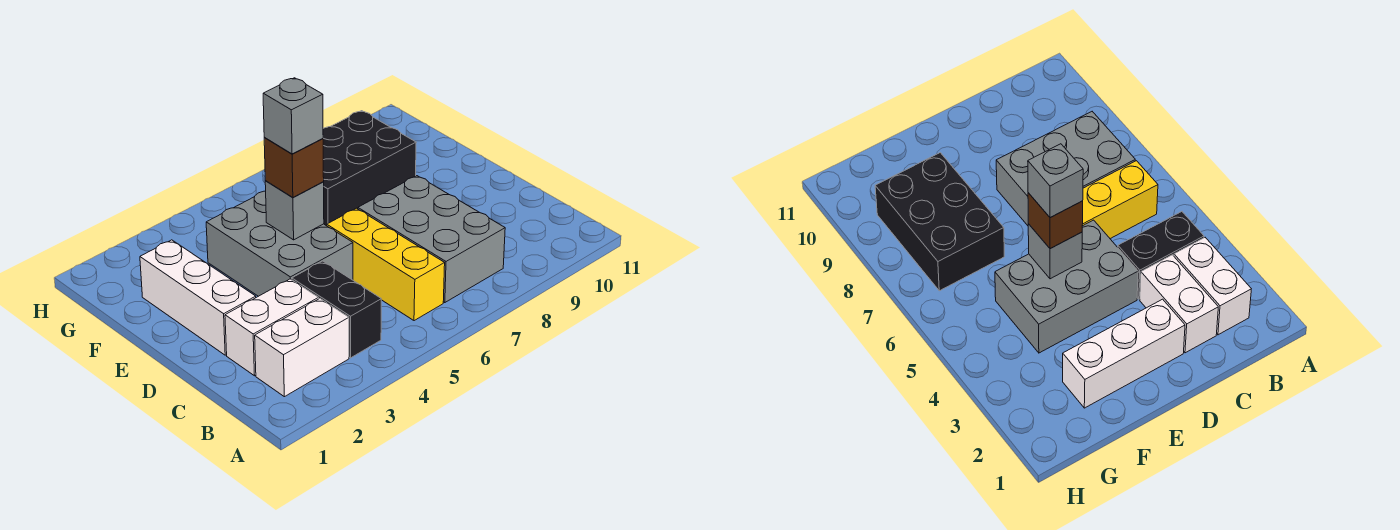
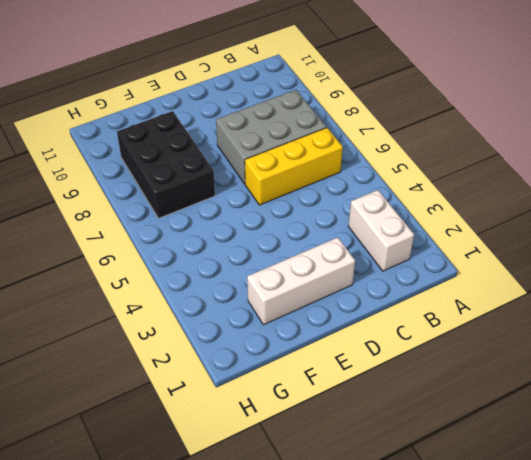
none -> black 1x2 brick [292,261,381,358]
none -> white 1x2 brick [225,279,319,376]

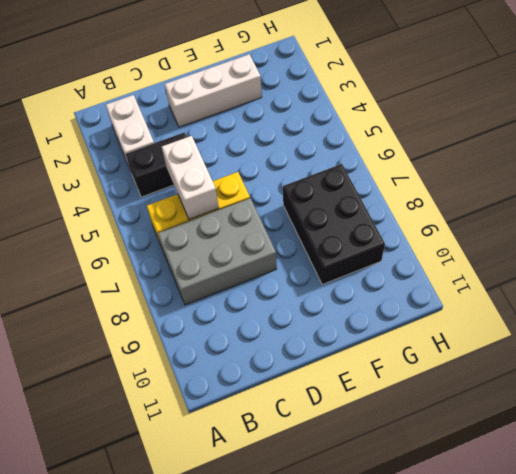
white 1x2 brick [162,136,219,219] -> white 1x2 brick moved to [225,279,319,376]
none -> grey 2x3 brick [206,191,353,296]
none -> grey 1x1 brick [265,181,324,240]

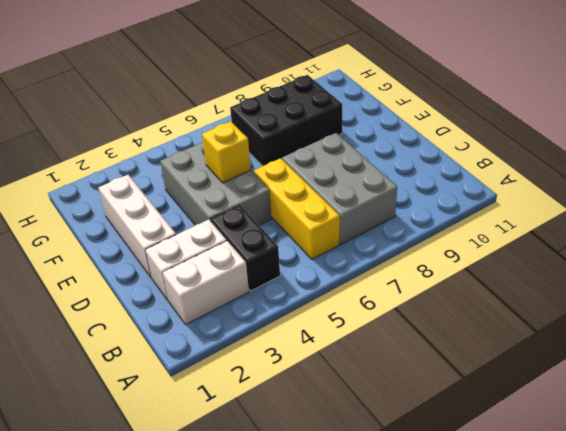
yellow 1x1 brick [202,121,251,183] -> grey 1x1 brick [265,181,324,240]
none -> brown 1x1 brick [264,137,324,198]
none -> grey 1x1 brick [263,78,323,154]

